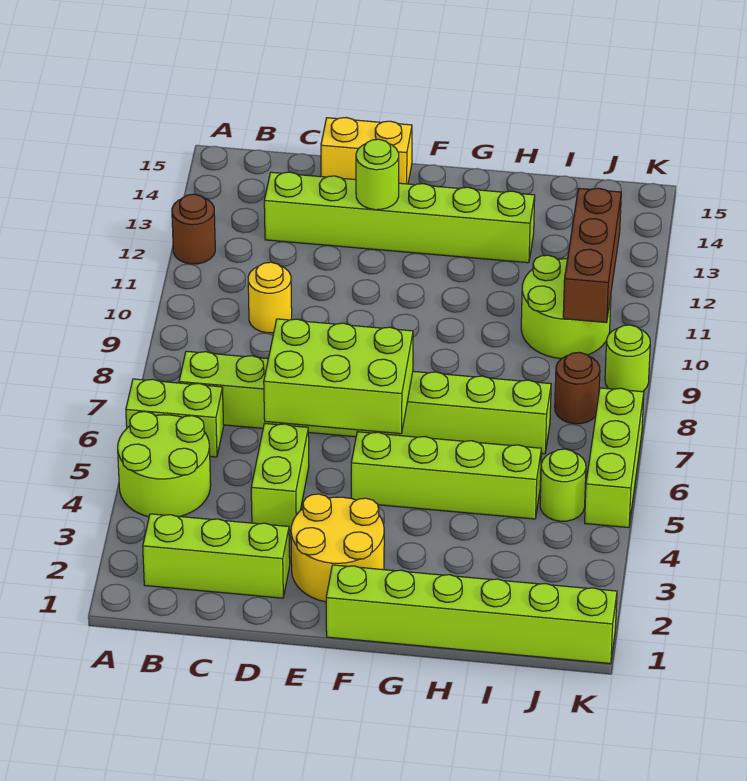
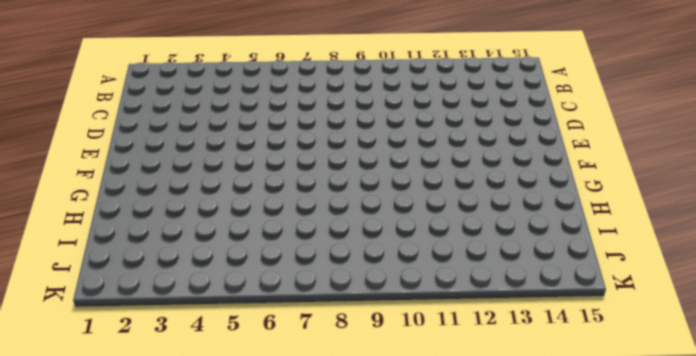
none -> lime 2x2 round brick [118,412,211,517]
none -> lime 1x2 brick [126,379,224,457]
none -> brown 1x1 round brick [172,194,215,264]

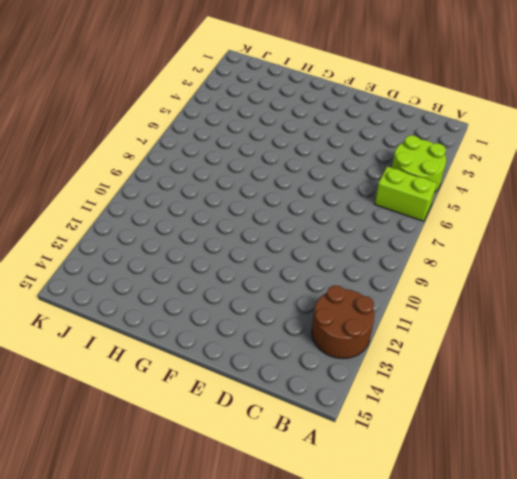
brown 2x2 round brick [312,285,374,359] -> brown 1x1 round brick [172,194,215,264]
none -> lime 1x3 brick [143,514,290,598]
none -> lime 1x8 brick [179,351,551,454]
none -> yellow 1x1 round brick [248,262,292,333]

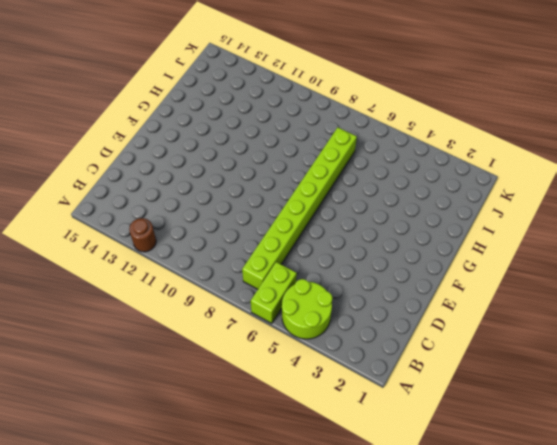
none -> lime 1x3 brick [143,514,290,598]
none -> yellow 1x1 round brick [248,262,292,333]
none -> lime 1x6 brick [264,172,535,263]

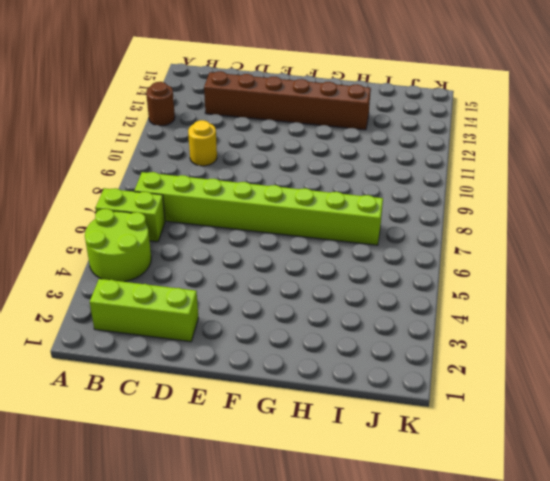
brown 1x6 brick [204,71,371,130] -> lime 1x6 brick [264,172,535,263]
none -> lime 1x2 brick [251,423,309,531]
none -> yellow 1x2 brick [321,118,412,184]
none -> yellow 2x2 round brick [291,494,384,602]

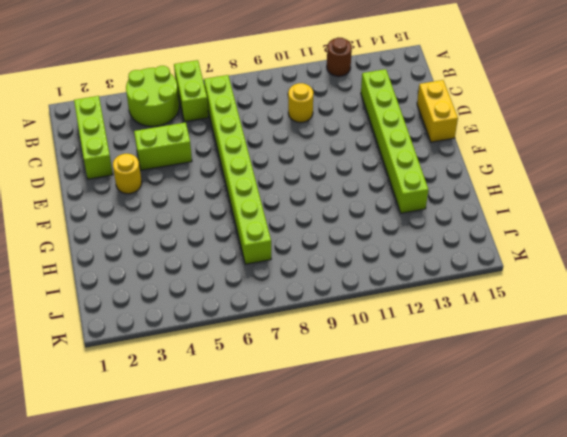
yellow 1x1 round brick [113,154,142,194] -> yellow 2x2 round brick [291,494,384,602]
none -> lime 1x6 brick [326,565,617,664]
none -> lime 1x4 brick [351,432,541,519]
none -> lime 2x2 round brick [521,255,611,359]

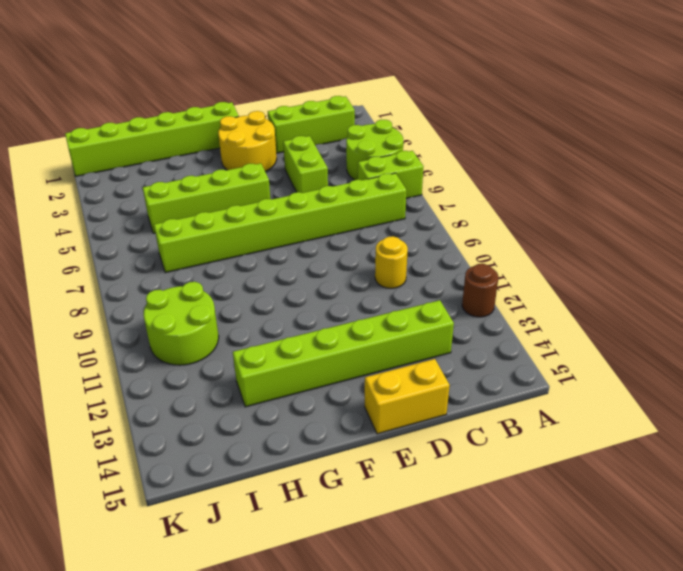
none -> lime 1x1 round brick [540,449,586,521]
none -> brown 1x1 round brick [555,352,600,424]
none -> lime 1x3 brick [585,388,644,528]

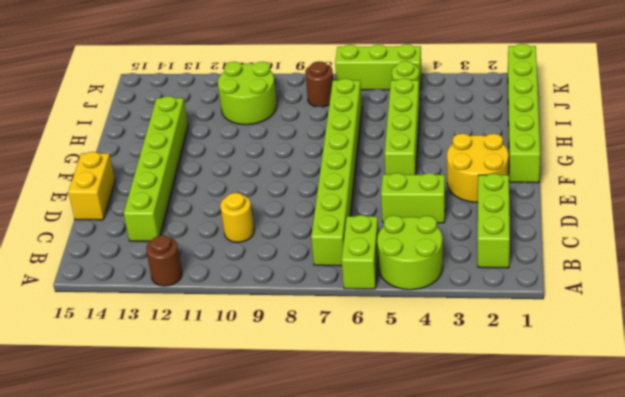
none -> lime 1x1 round brick [605,325,650,392]
none -> lime 2x3 brick [264,319,413,434]
none -> lime 1x1 round brick [356,139,399,210]

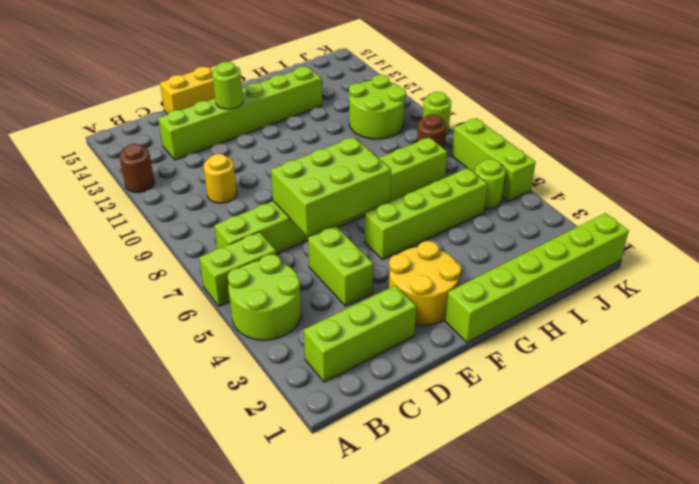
none -> brown 1x3 brick [563,188,621,323]

